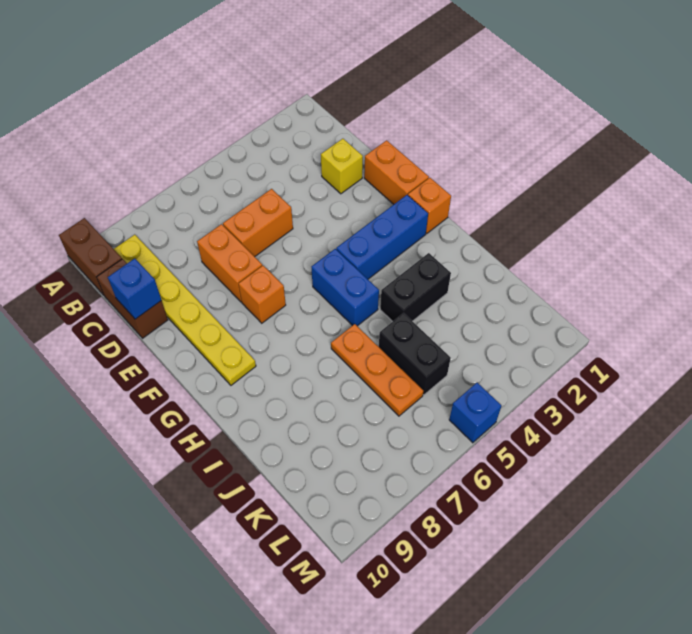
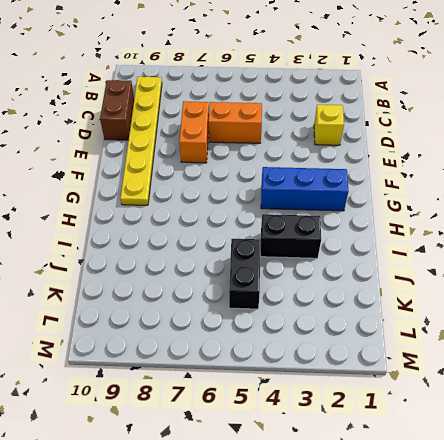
none -> brown 1x2 brick [59,218,122,295]
none -> orange 1x2 brick [364,140,429,204]
none -> orange 1x1 brick [239,266,286,323]

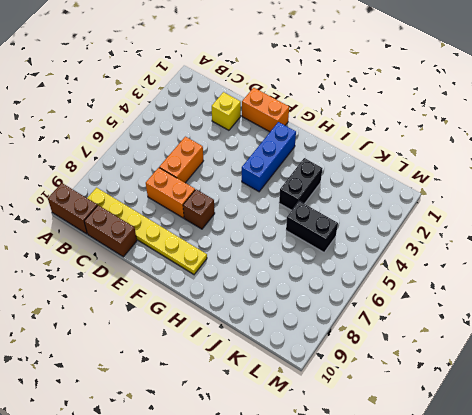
brown 1x1 brick [183,189,215,229] -> orange 1x1 brick [239,266,286,323]
none -> orange 1x1 brick [408,178,451,233]
none -> blue 1x2 brick [312,249,379,326]
none -> orange 1x3 plate [331,324,423,416]

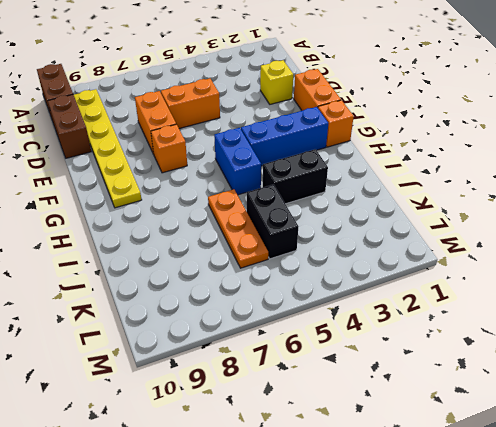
none -> blue 1x1 brick [449,383,502,443]
none -> blue 1x1 brick [108,258,161,319]

